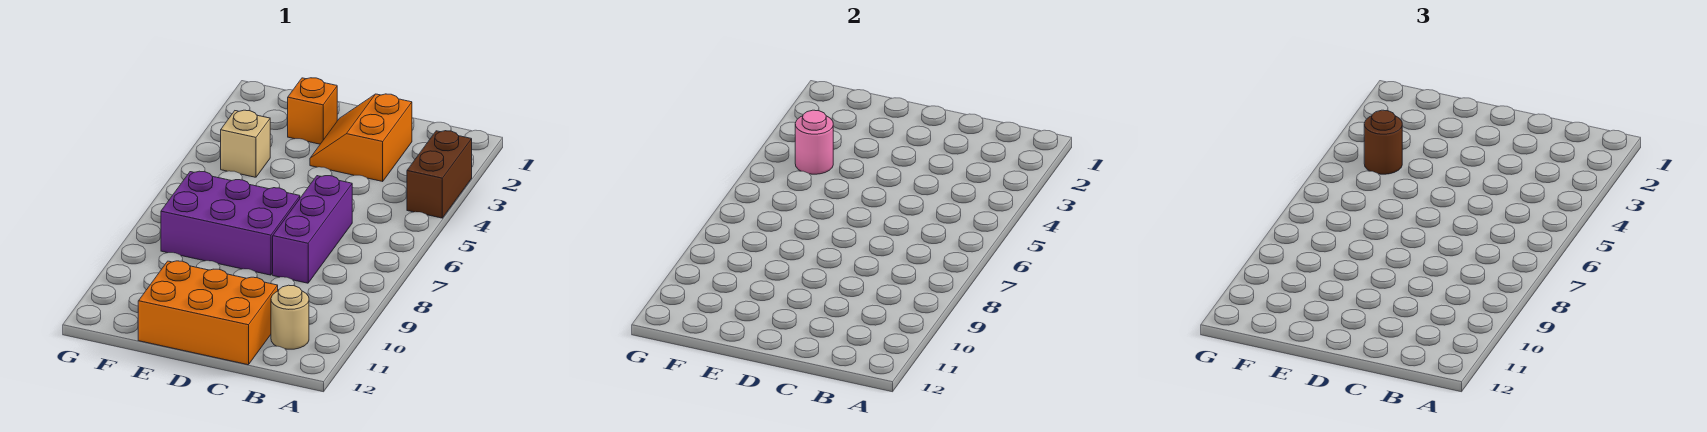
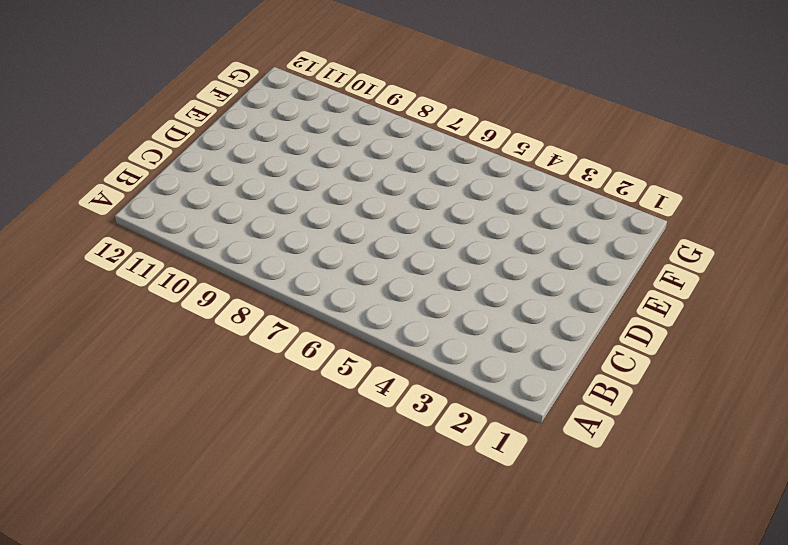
none -> brown 1x2 brick [407,131,472,218]
none -> tan 1x1 round brick [271,285,309,349]

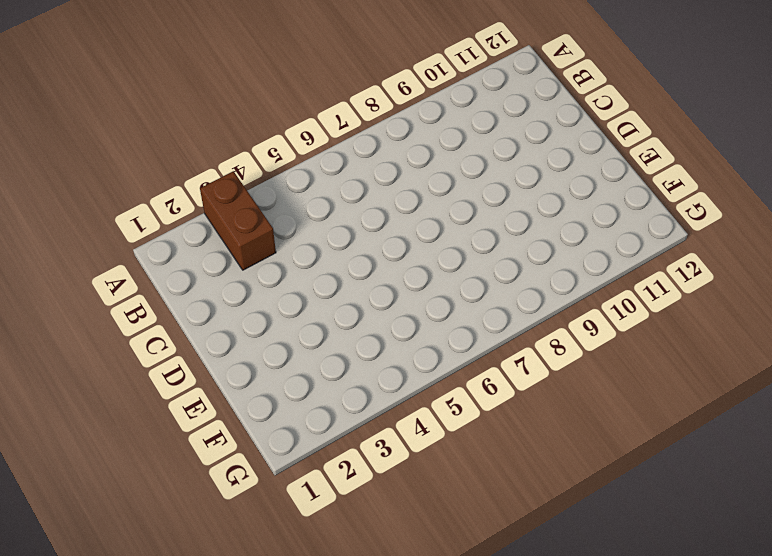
brown 1x2 brick [200,171,276,270] -> brown 1x2 brick turned to [407,131,472,218]
none -> tan 1x1 round brick [271,285,309,349]
none -> orange 2x2 slope [310,94,412,181]

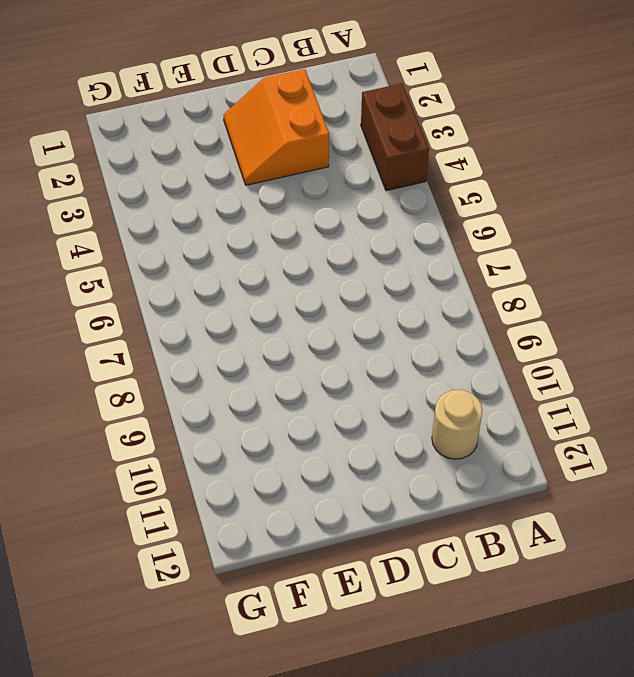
none -> purple 1x3 brick [273,176,352,283]
none -> orange 2x3 brick [138,261,278,365]

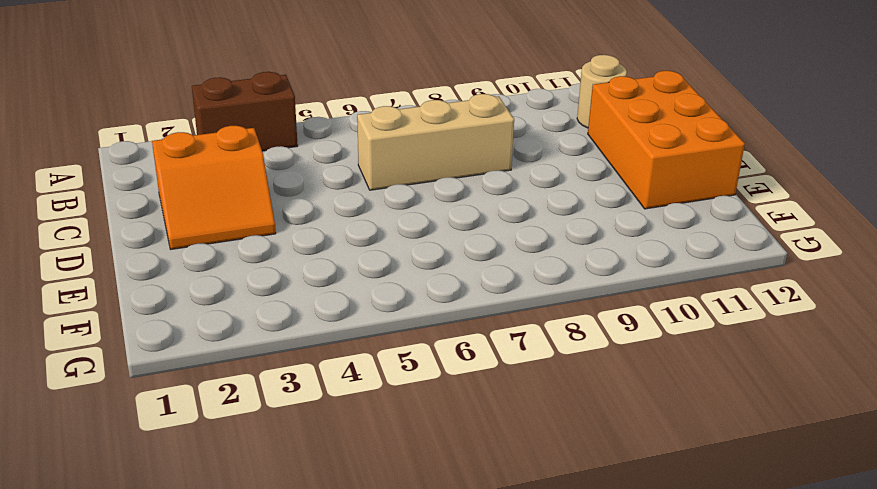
tan 1x3 brick [357,94,514,190] -> purple 1x3 brick [273,176,352,283]
none -> purple 2x3 brick [161,171,300,275]
none -> orange 1x1 brick [288,78,337,144]

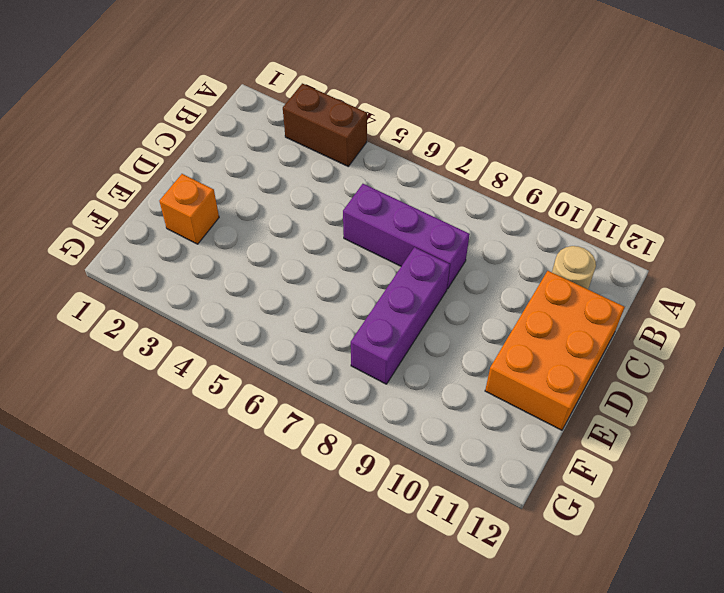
purple 1x3 brick [351,247,450,384] -> purple 2x3 brick [161,171,300,275]
none -> orange 2x2 slope [310,94,412,181]
none -> tan 1x1 brick [221,110,270,177]

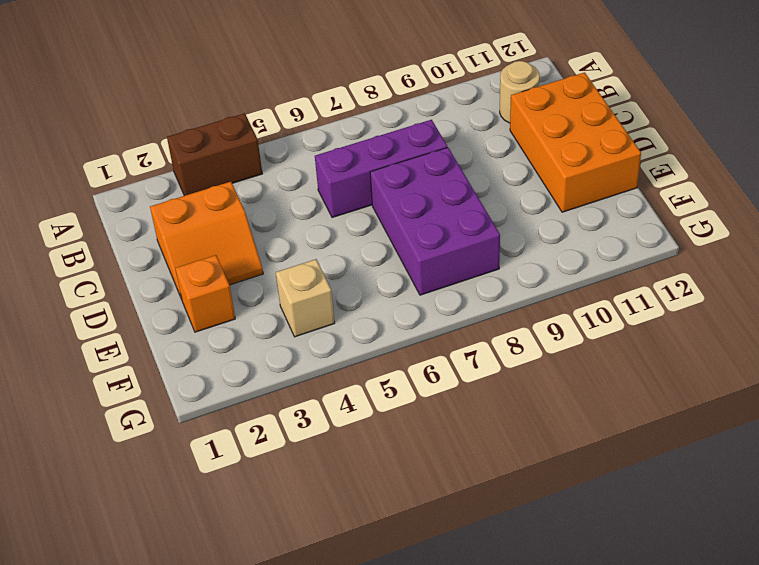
none -> pink 1x1 round brick [795,110,833,174]
none -> brown 1x1 round brick [1364,110,1402,174]

